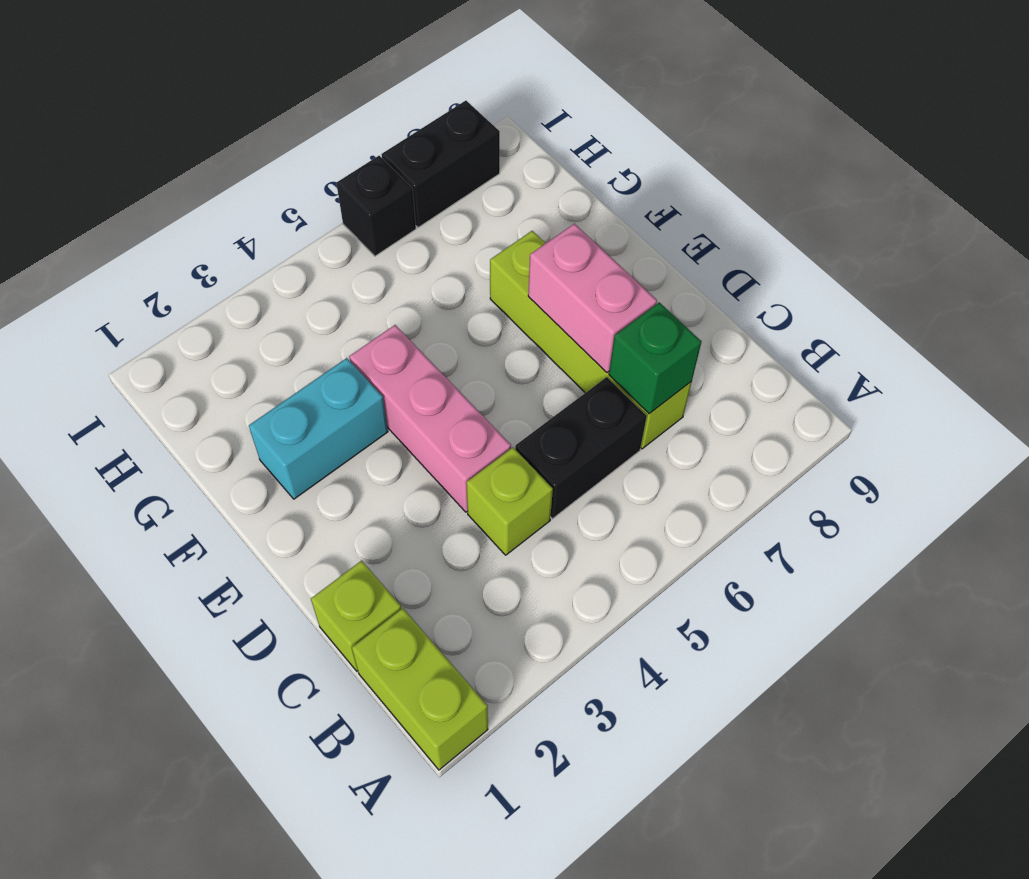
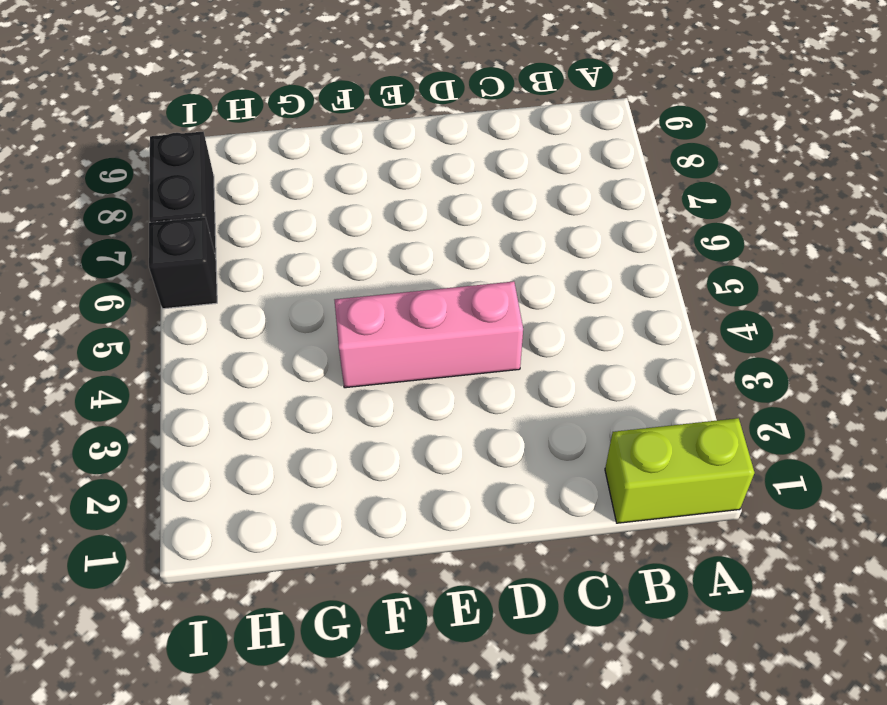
none -> lime 1x1 brick [311,561,401,671]
none -> lime 1x1 brick [466,447,553,555]

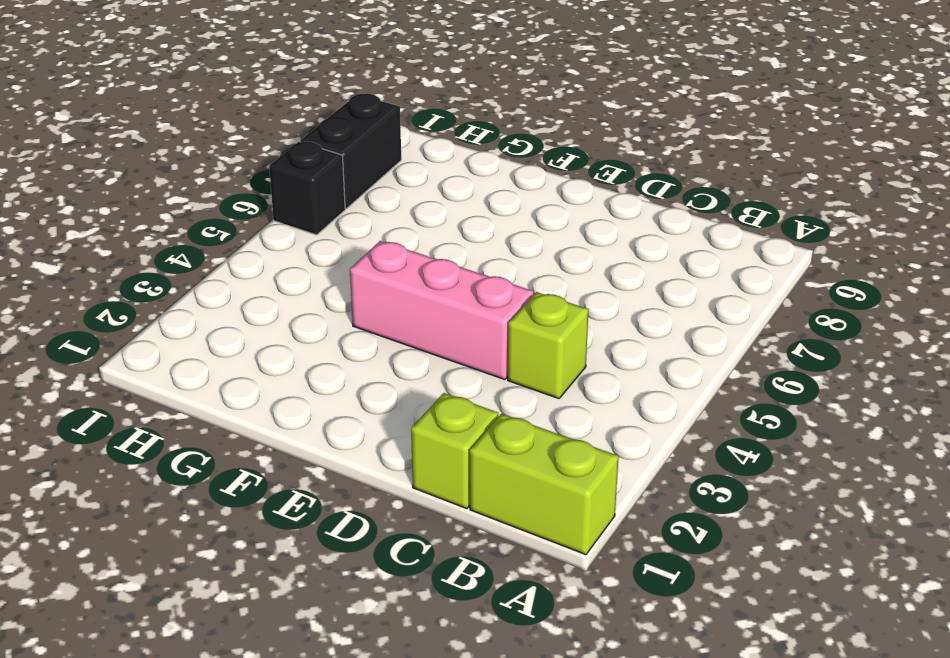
none -> black 1x2 brick [515,377,647,519]
none -> lime 1x4 brick [490,231,692,449]

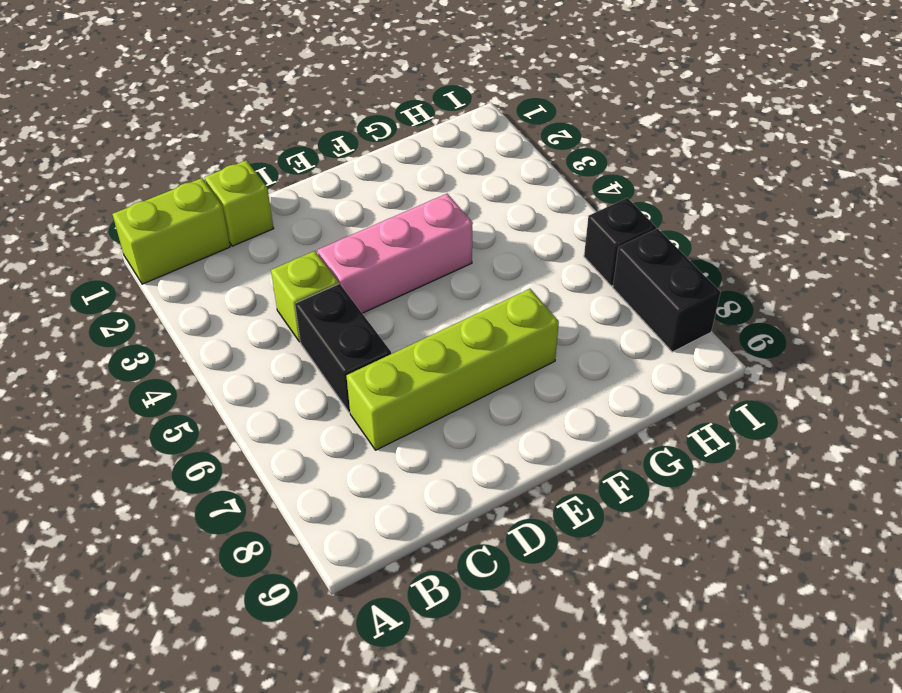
none -> cyan 1x2 brick [249,358,388,499]
none -> green 1x1 brick [609,302,701,414]

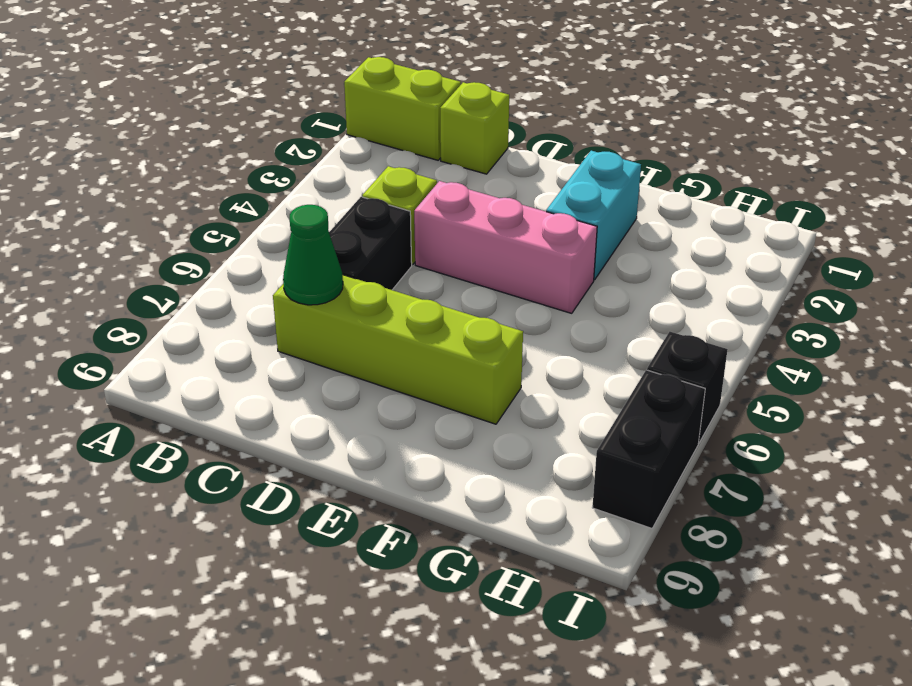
green 1x1 cone [283,205,343,305] -> green 1x1 brick [609,302,701,414]
none -> pink 1x2 brick [528,224,657,373]

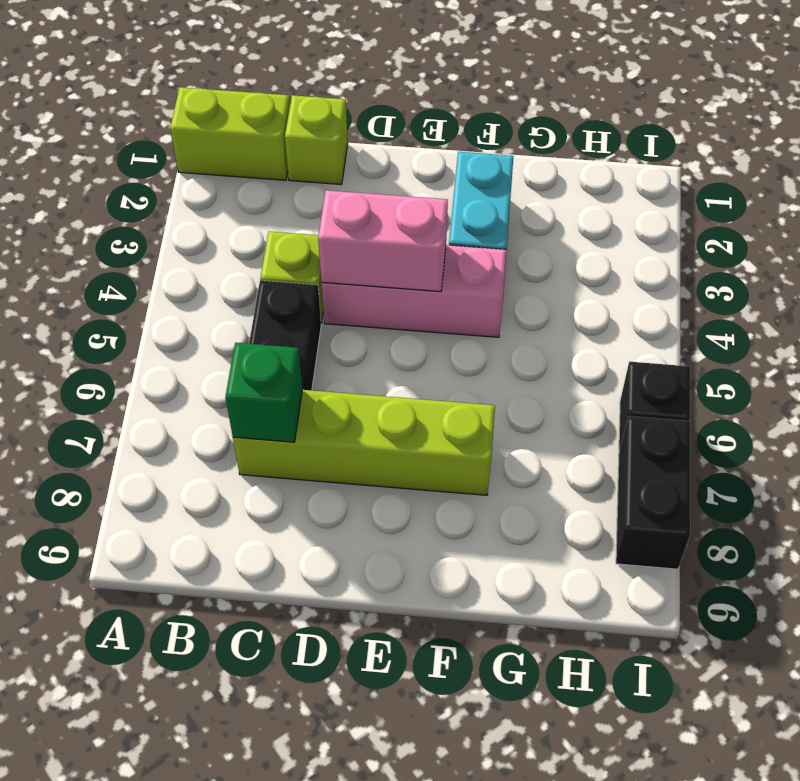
pink 1x2 brick [318,190,448,292] -> pink 1x2 brick moved to [528,224,657,373]

